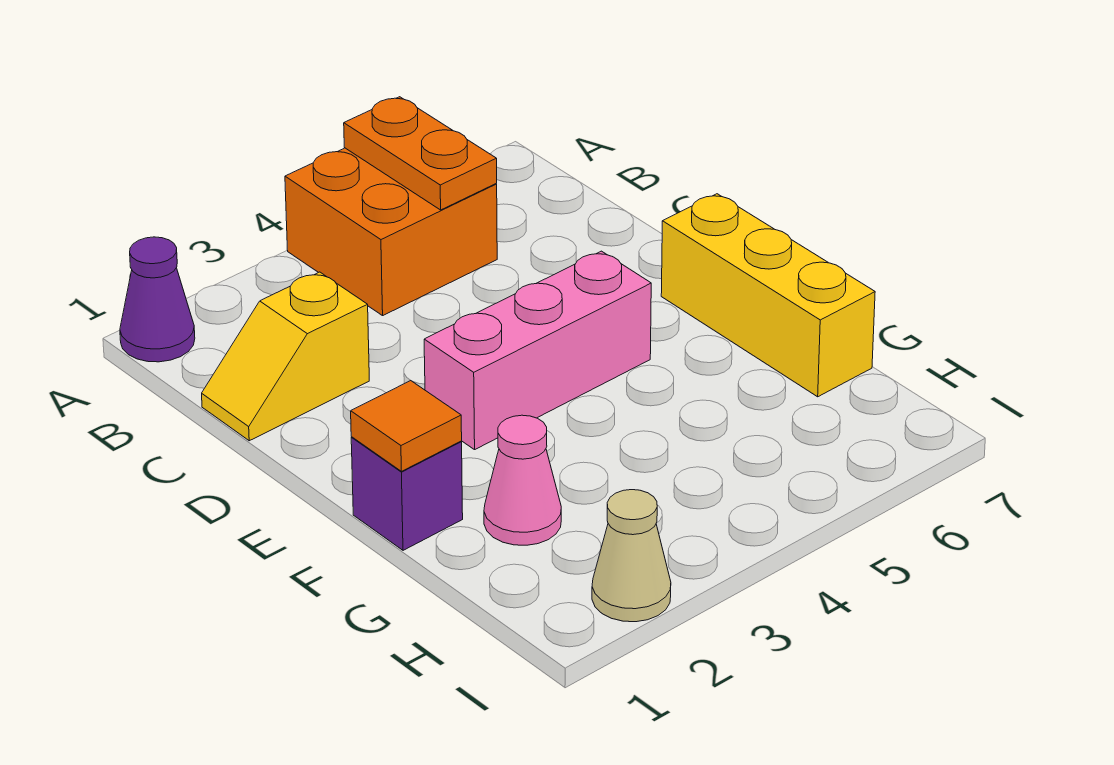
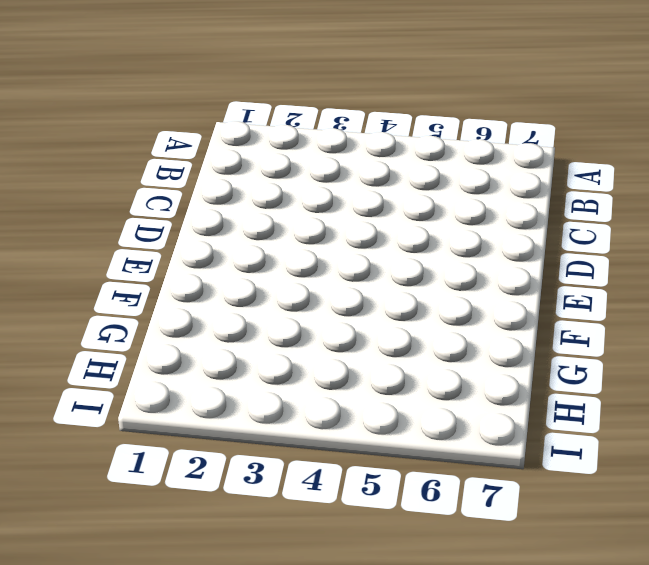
none -> purple 1x1 cone [120,237,195,362]
none -> orange 2x2 brick [285,148,497,316]

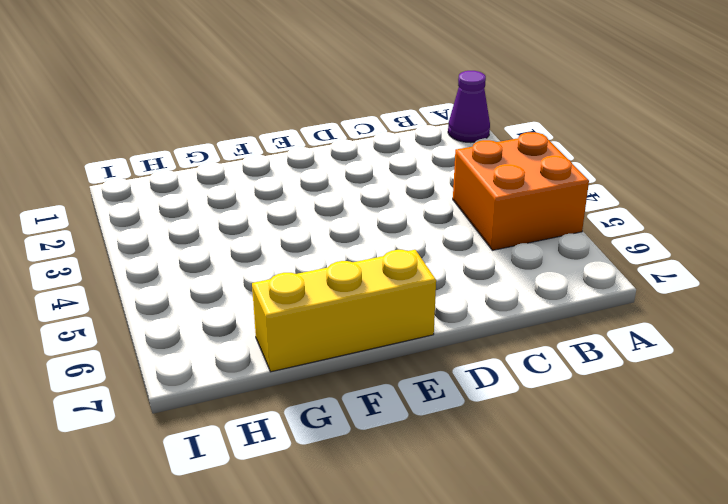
none -> yellow 1x2 slope [202,272,369,441]
none -> pink 1x3 brick [424,251,651,450]

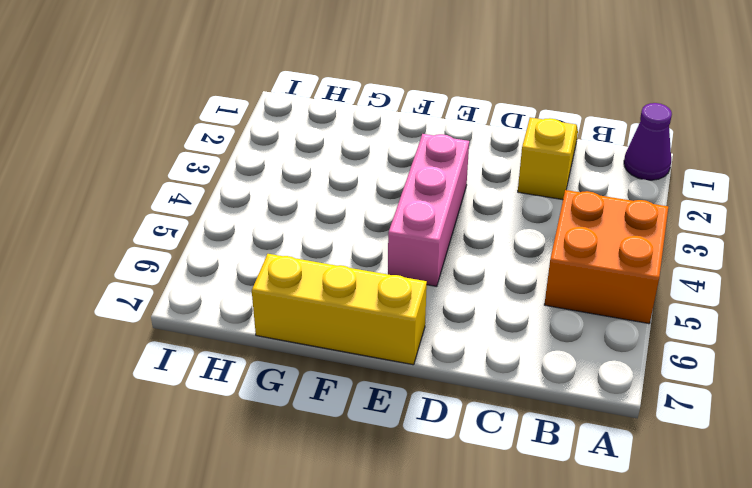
none -> purple 1x1 brick [351,437,463,550]
none -> pink 1x1 cone [484,415,561,545]

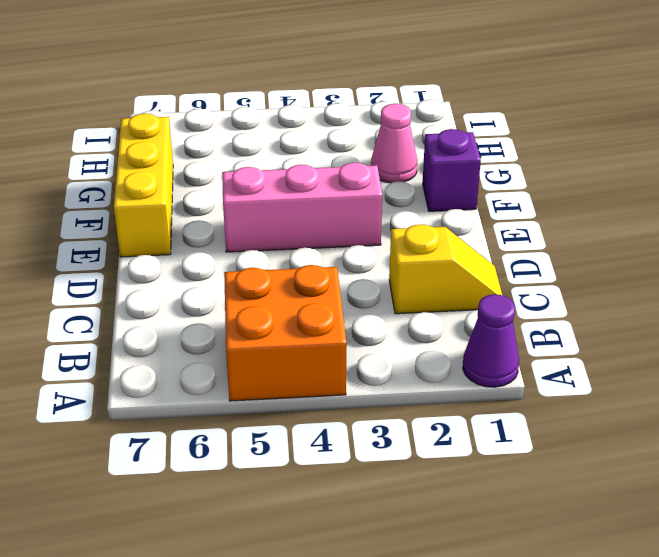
none -> tan 1x1 cone [592,490,671,622]
none -> orange 1x2 plate [344,97,497,210]

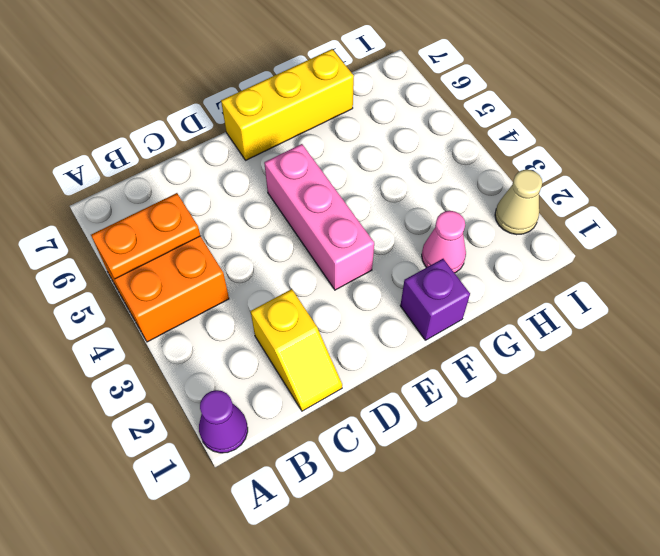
none -> orange 1x1 tile [351,381,462,471]

